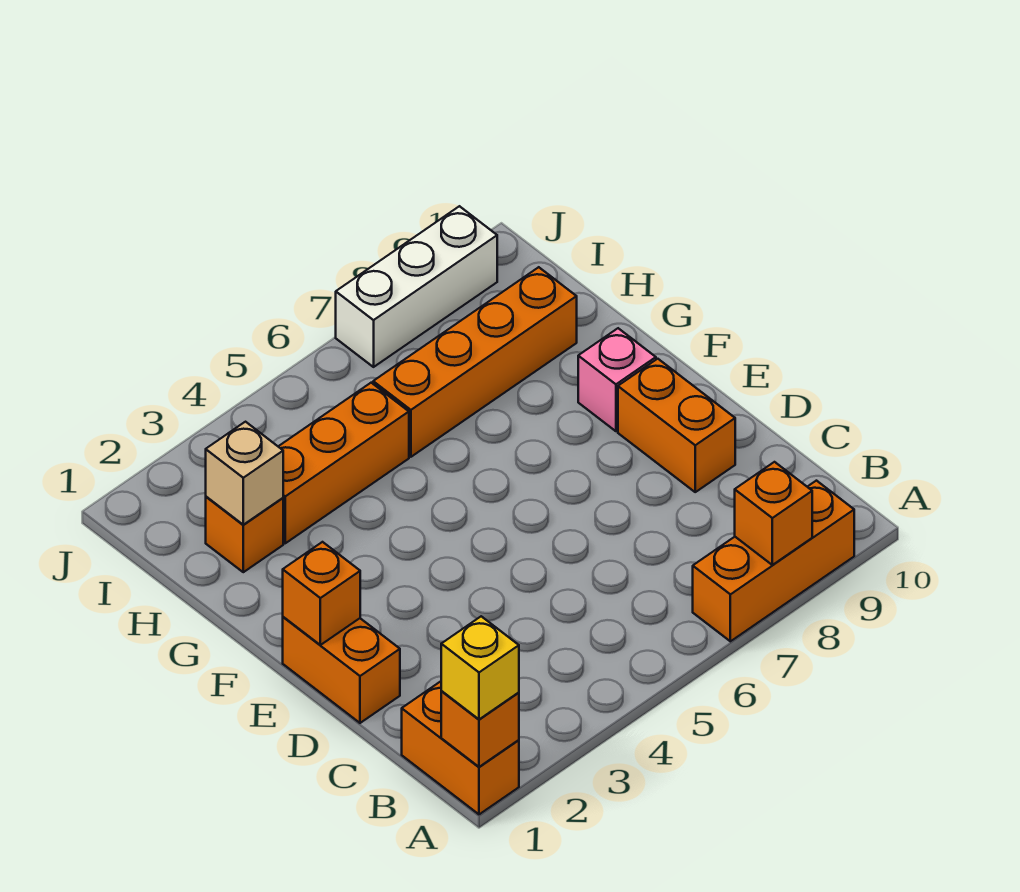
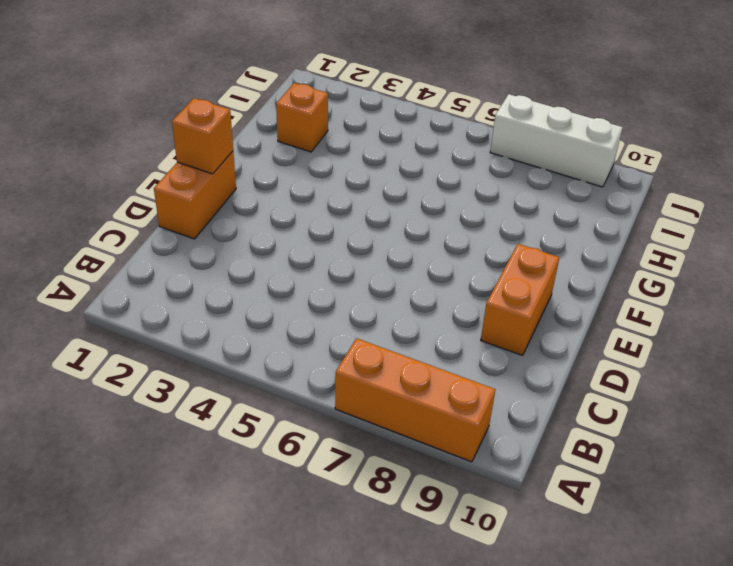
none -> orange 1x2 brick [402,681,519,814]
none -> pink 1x1 brick [578,328,656,431]
none -> orange 1x3 brick [278,383,409,543]

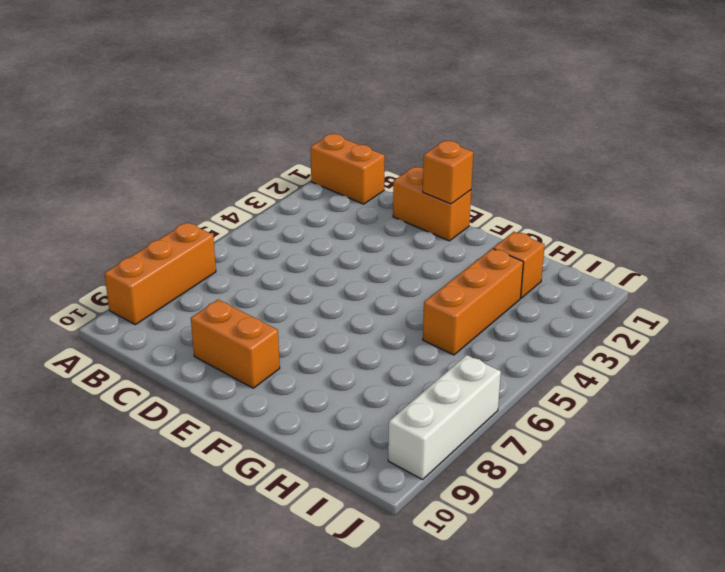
none -> pink 1x1 brick [578,328,656,431]
none -> orange 1x4 brick [373,267,577,457]
none -> orange 1x1 brick [441,691,519,767]

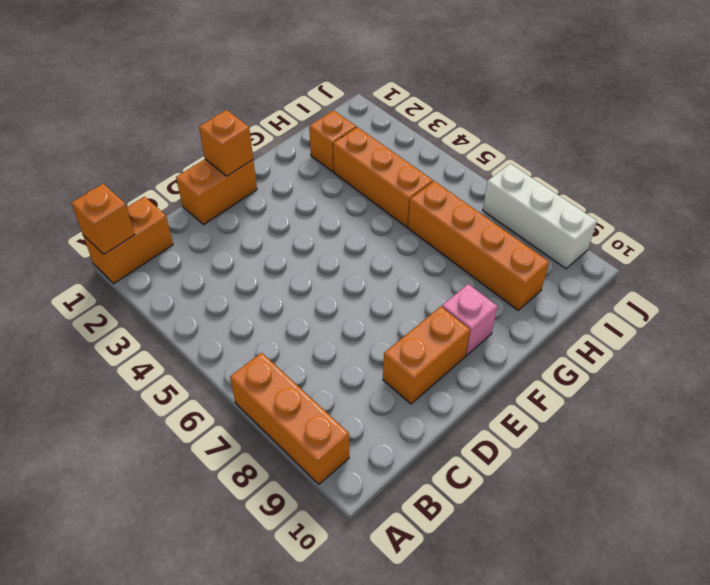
none -> orange 1x1 brick [735,462,812,565]
none -> tan 1x1 brick [206,422,283,525]
none -> yellow 1x1 brick [441,616,519,719]

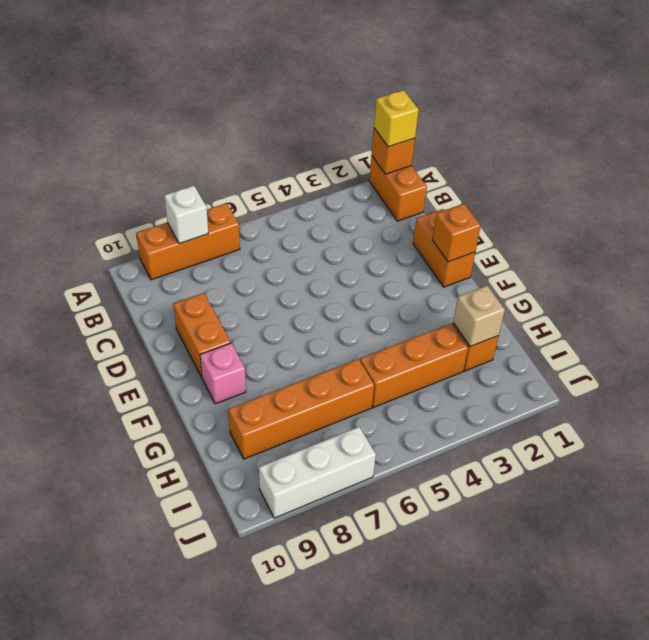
white 1x1 brick [164,186,208,244] -> orange 1x1 brick [735,462,812,565]

